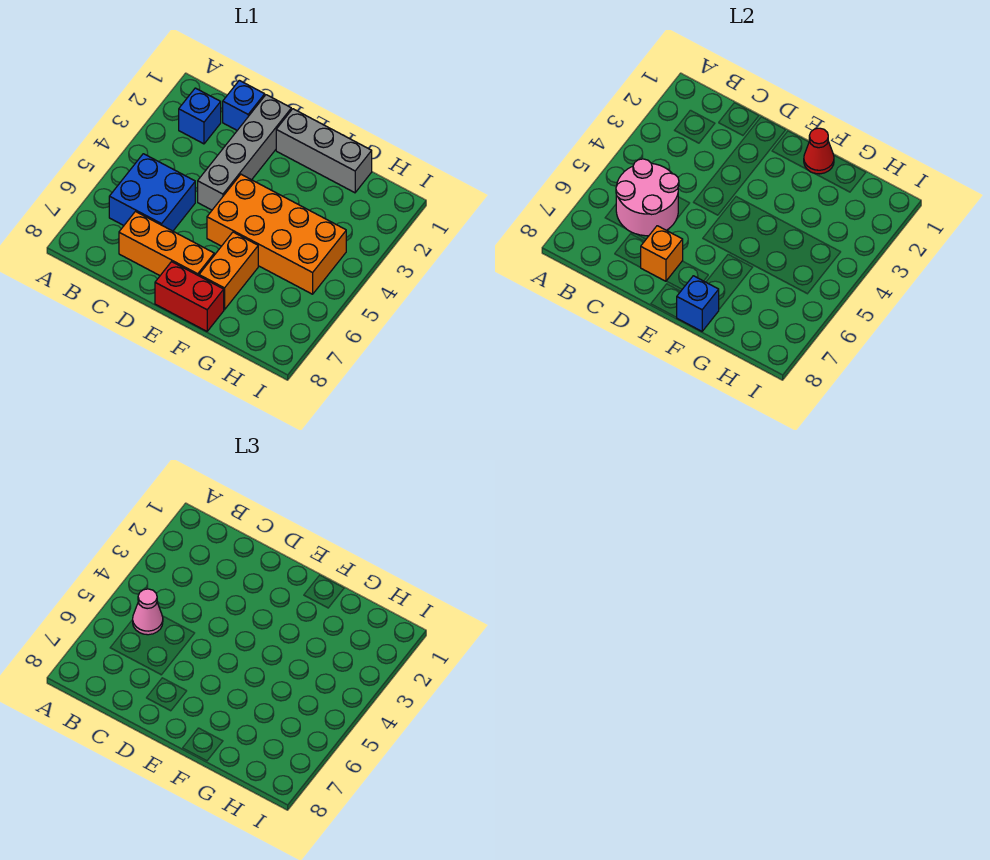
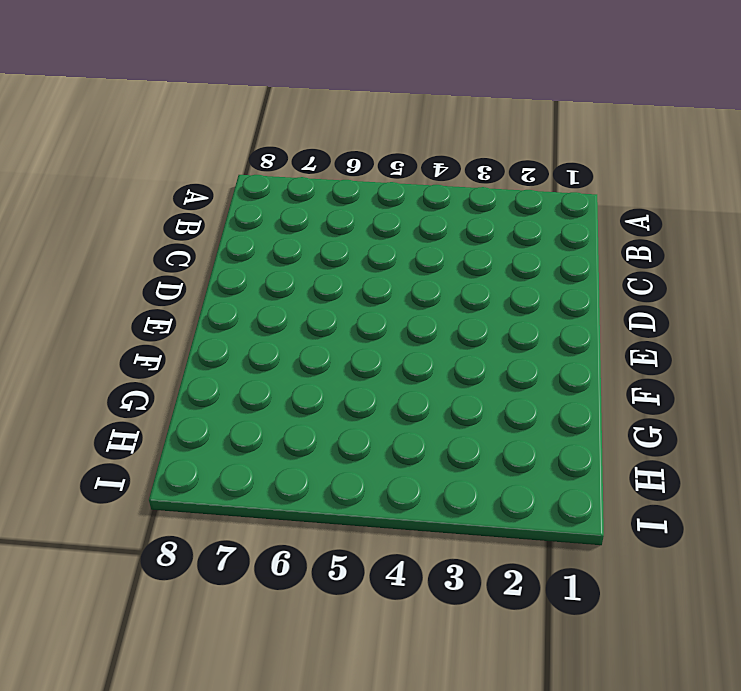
none -> blue 1x1 brick [179,88,221,144]
none -> blue 2x2 brick [109,154,195,231]
none -> blue 1x1 brick [223,80,265,130]

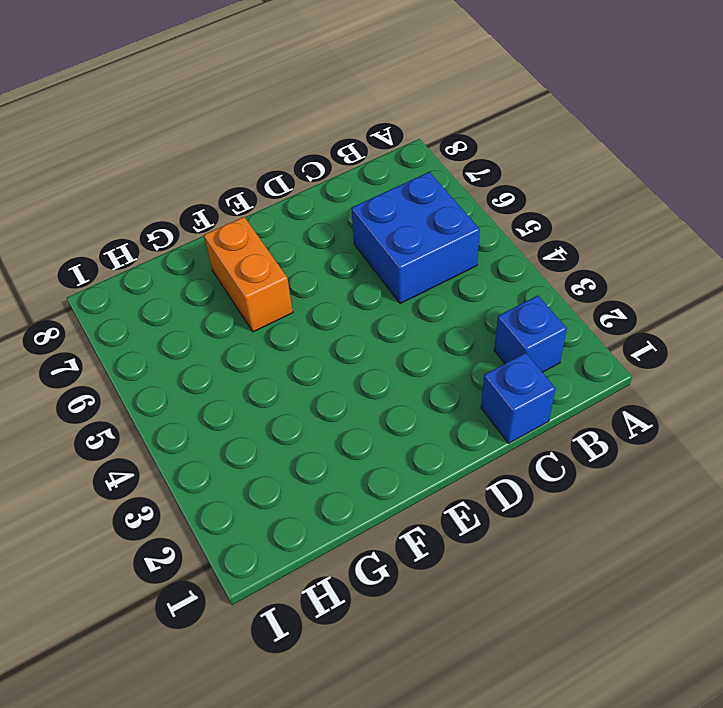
none -> orange 1x3 brick [119,212,214,276]
none -> grey 1x4 brick [198,95,291,210]
none -> grey 1x3 brick [276,109,372,193]

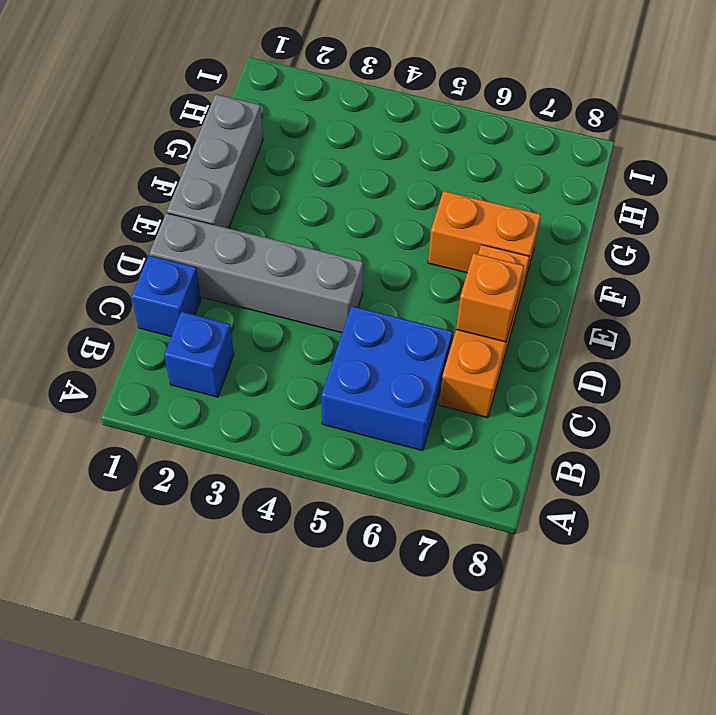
none -> orange 2x4 brick [207,174,346,294]
none -> red 1x2 brick [155,262,224,331]
none -> pink 2x2 round brick [616,159,679,236]

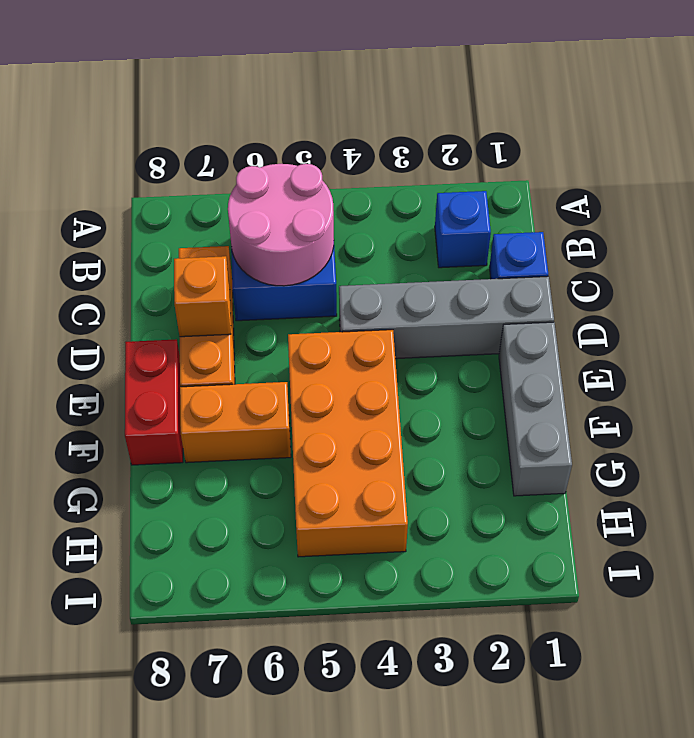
none -> red 1x1 cone [804,128,834,174]
none -> blue 1x1 brick [676,276,719,331]
none -> pink 1x1 cone [133,589,163,635]

